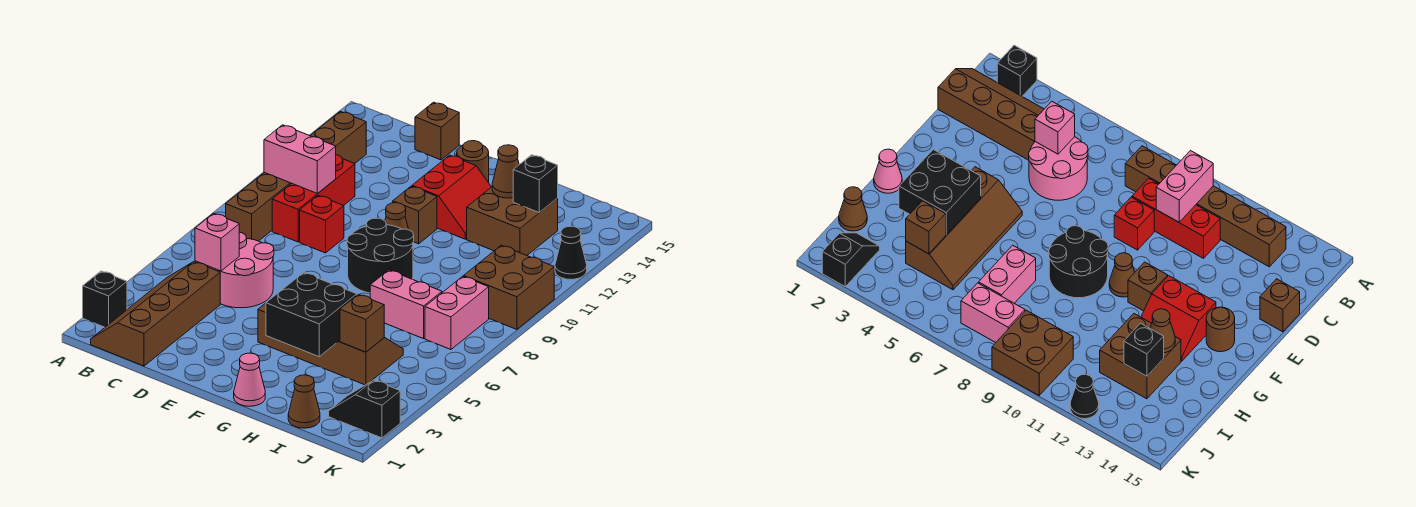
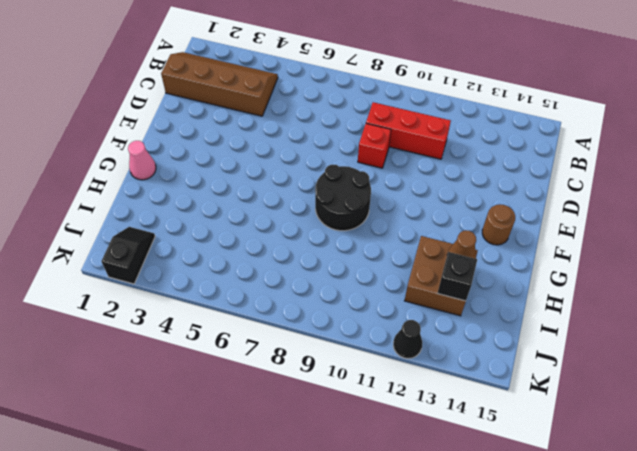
none -> black 1x1 brick [83,271,127,327]
none -> brown 1x6 brick [226,111,366,241]
none -> pink 2x2 round brick [208,232,274,308]

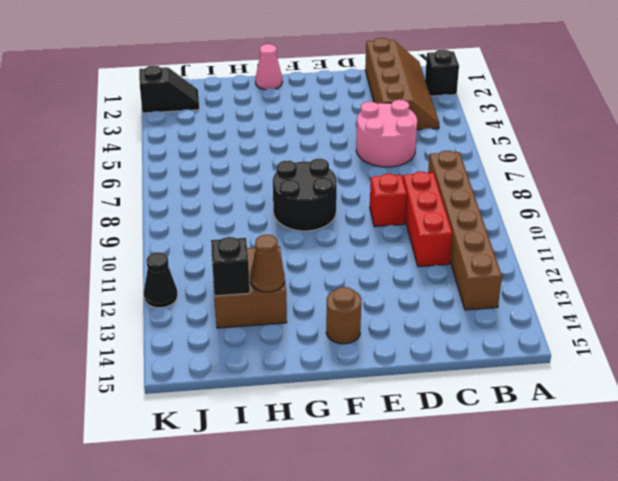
none -> brown 1x1 brick [415,102,459,160]
none -> brown 2x4 slope [258,303,403,385]
none -> brown 1x1 cone [385,203,409,230]

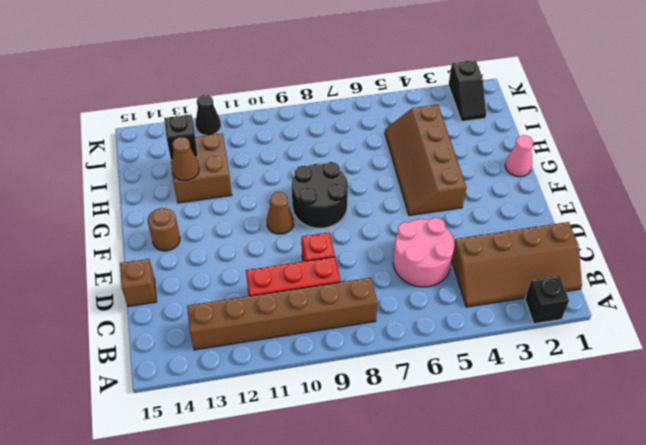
none -> brown 1x1 brick [393,186,437,244]
none -> red 2x2 slope [412,155,491,239]
none -> pink 1x2 brick [370,270,442,339]

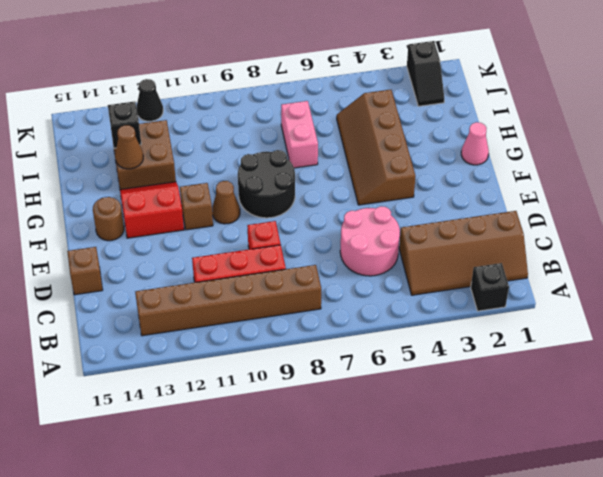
none -> brown 1x1 cone [288,375,320,428]
none -> pink 1x2 brick [425,276,489,349]
none -> brown 2x2 brick [464,245,554,329]

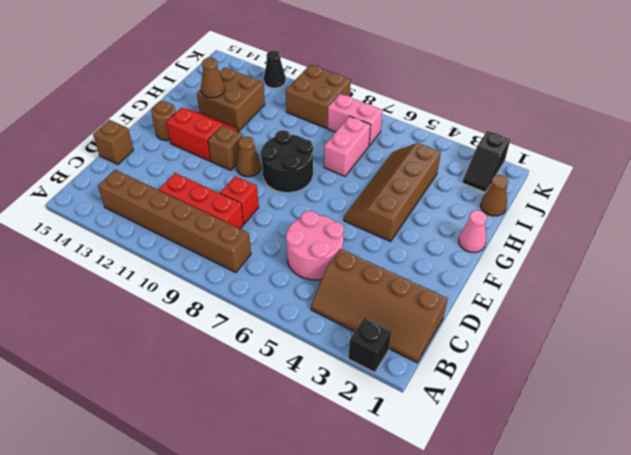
none -> pink 1x2 brick [264,125,336,194]
none -> pink 1x1 brick [195,213,239,271]
none -> black 2x2 brick [266,273,357,357]

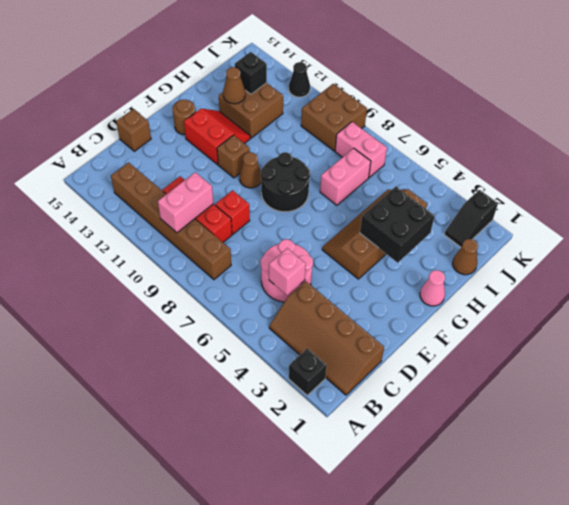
none -> brown 1x1 brick [340,294,384,352]

